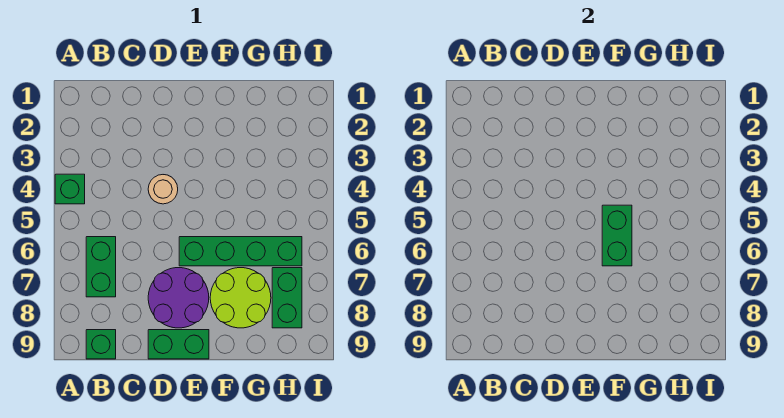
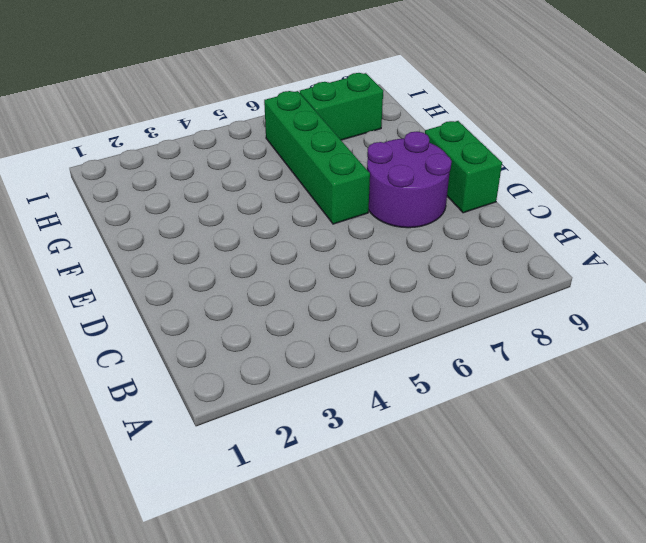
none -> green 1x1 brick [55,174,85,204]
none -> green 1x2 brick [86,237,116,297]

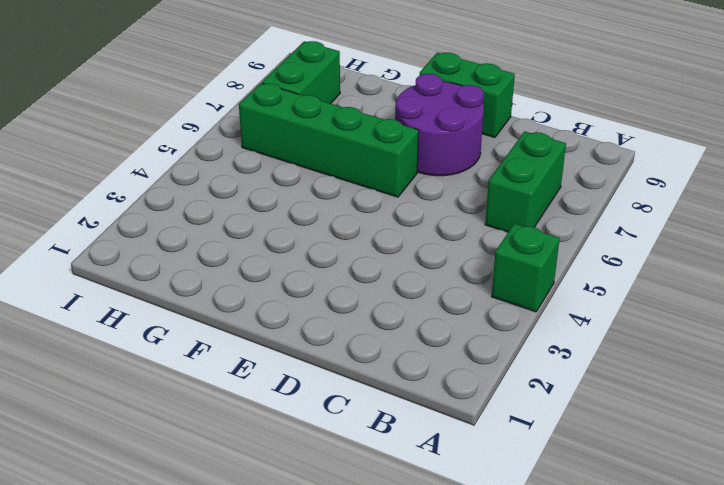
none -> green 1x1 brick [86,330,116,359]
none -> tan 1x1 round brick [148,175,178,204]

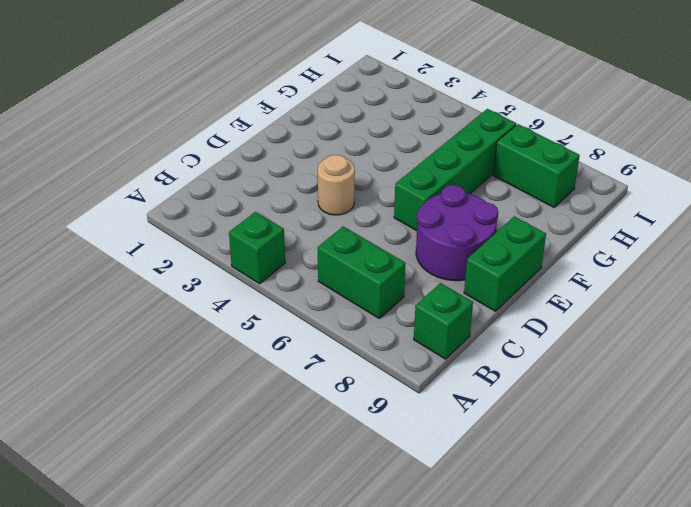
none -> lime 2x2 round brick [210,268,271,328]
none -> green 1x2 brick [602,205,632,266]

